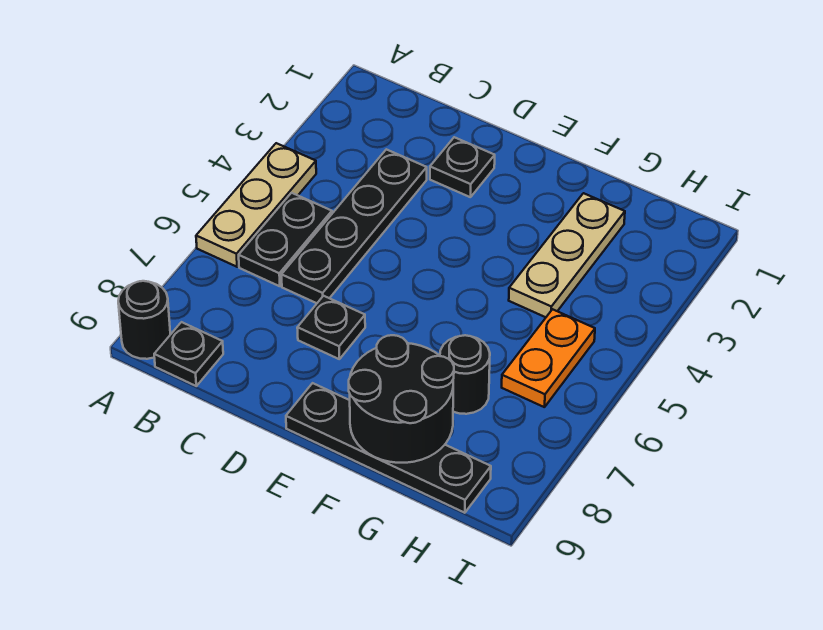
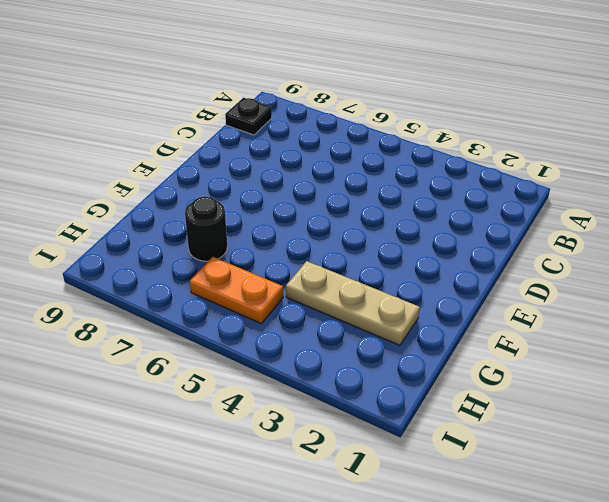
none -> tan 1x3 plate [196,143,316,267]
none -> black 1x1 round brick [118,281,170,359]
none -> black 1x2 plate [239,193,332,286]

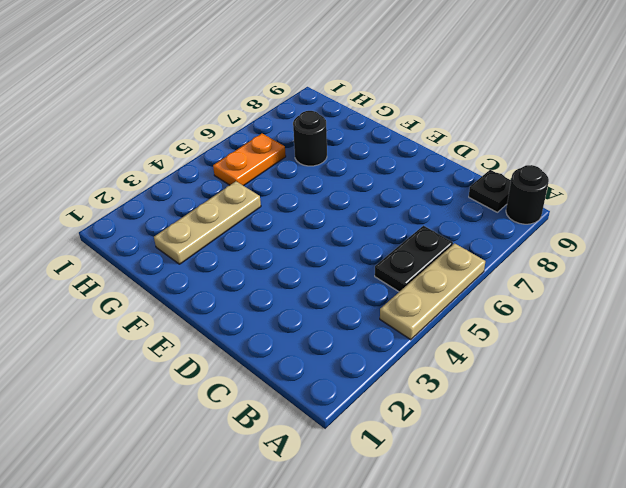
none -> black 1x4 plate [282,149,427,303]
none -> black 1x1 plate [430,137,495,197]
none -> black 1x1 plate [297,296,365,359]

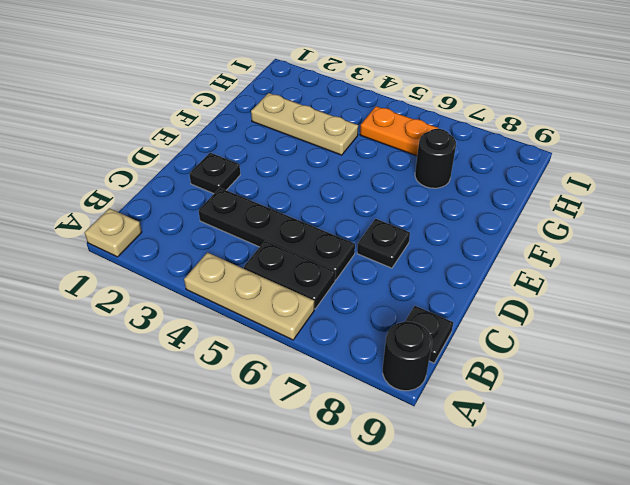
tan 1x1 plate [85,208,142,257] -> none
none -> black 1x4 plate [286,383,491,513]
none -> black 2x2 round brick [349,335,454,463]

